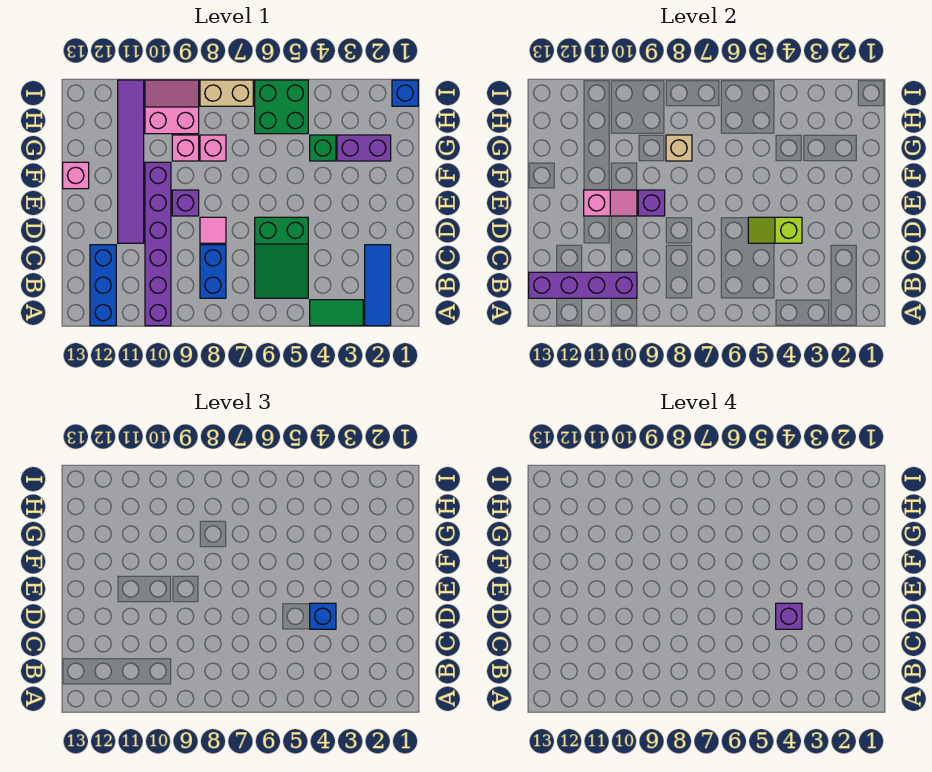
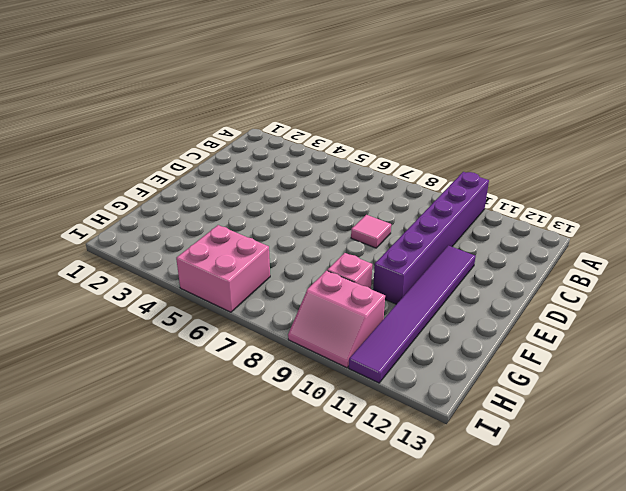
pink 2x2 brick [176,225,270,312] -> green 2x2 brick [255,80,308,134]
none -> blue 1x3 tile [365,245,391,326]
none -> green 1x2 tile [310,300,363,326]
none -> blue 1x3 brick [90,245,116,326]

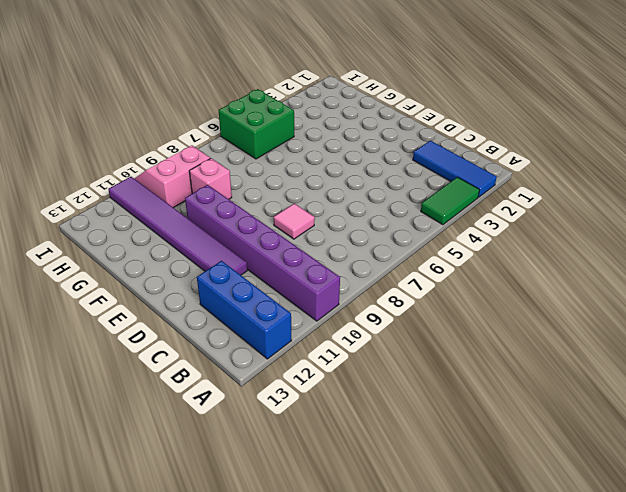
none -> green 2x3 slope [255,217,308,298]
none -> blue 1x2 brick [200,245,226,298]
none -> purple 1x1 brick [172,190,199,216]

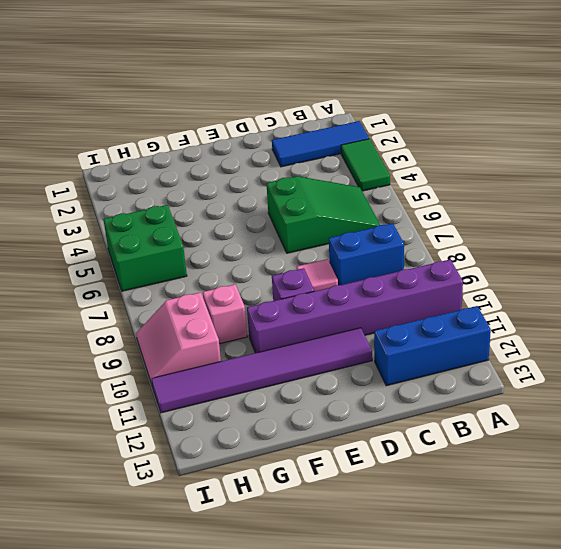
none -> pink 1x1 brick [63,162,89,189]
none -> purple 1x2 brick [337,135,391,161]
none -> green 1x1 brick [310,135,336,161]

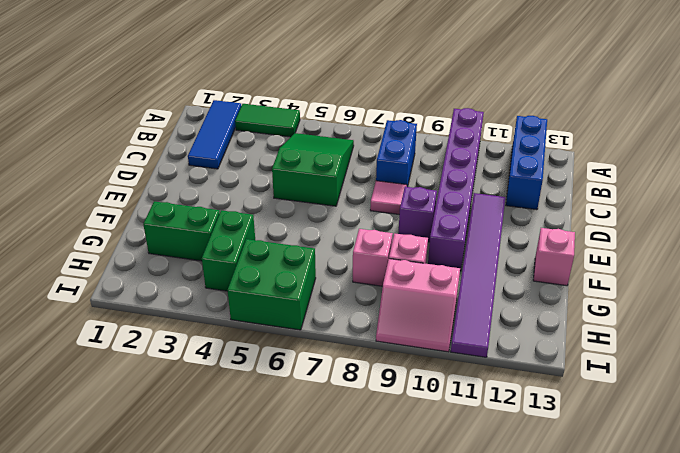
green 1x2 brick [143,201,220,261] -> purple 1x2 brick [337,135,391,161]
green 1x2 brick [202,210,255,291] -> green 1x1 brick [310,135,336,161]
none -> blue 1x1 brick [392,80,418,106]
none -> tan 1x2 brick [200,80,253,106]
none -> purple 1x4 brick [529,272,637,298]

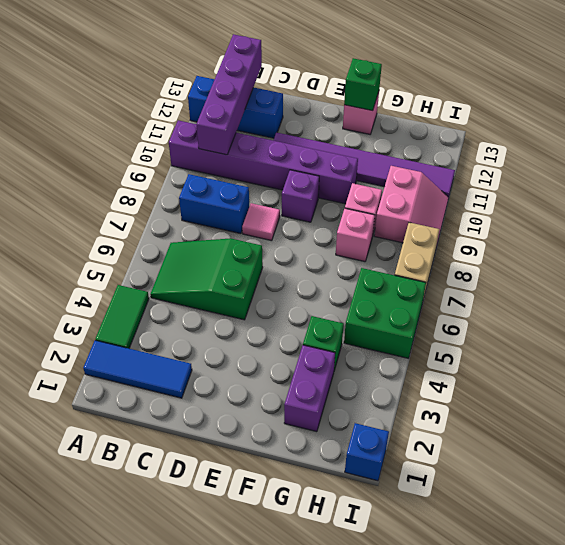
green 1x1 brick [344,58,382,111] -> none
none -> lime 1x2 slope [748,217,802,243]
none -> purple 1x1 brick [638,190,665,216]
none -> pink 1x2 slope [584,190,637,216]

